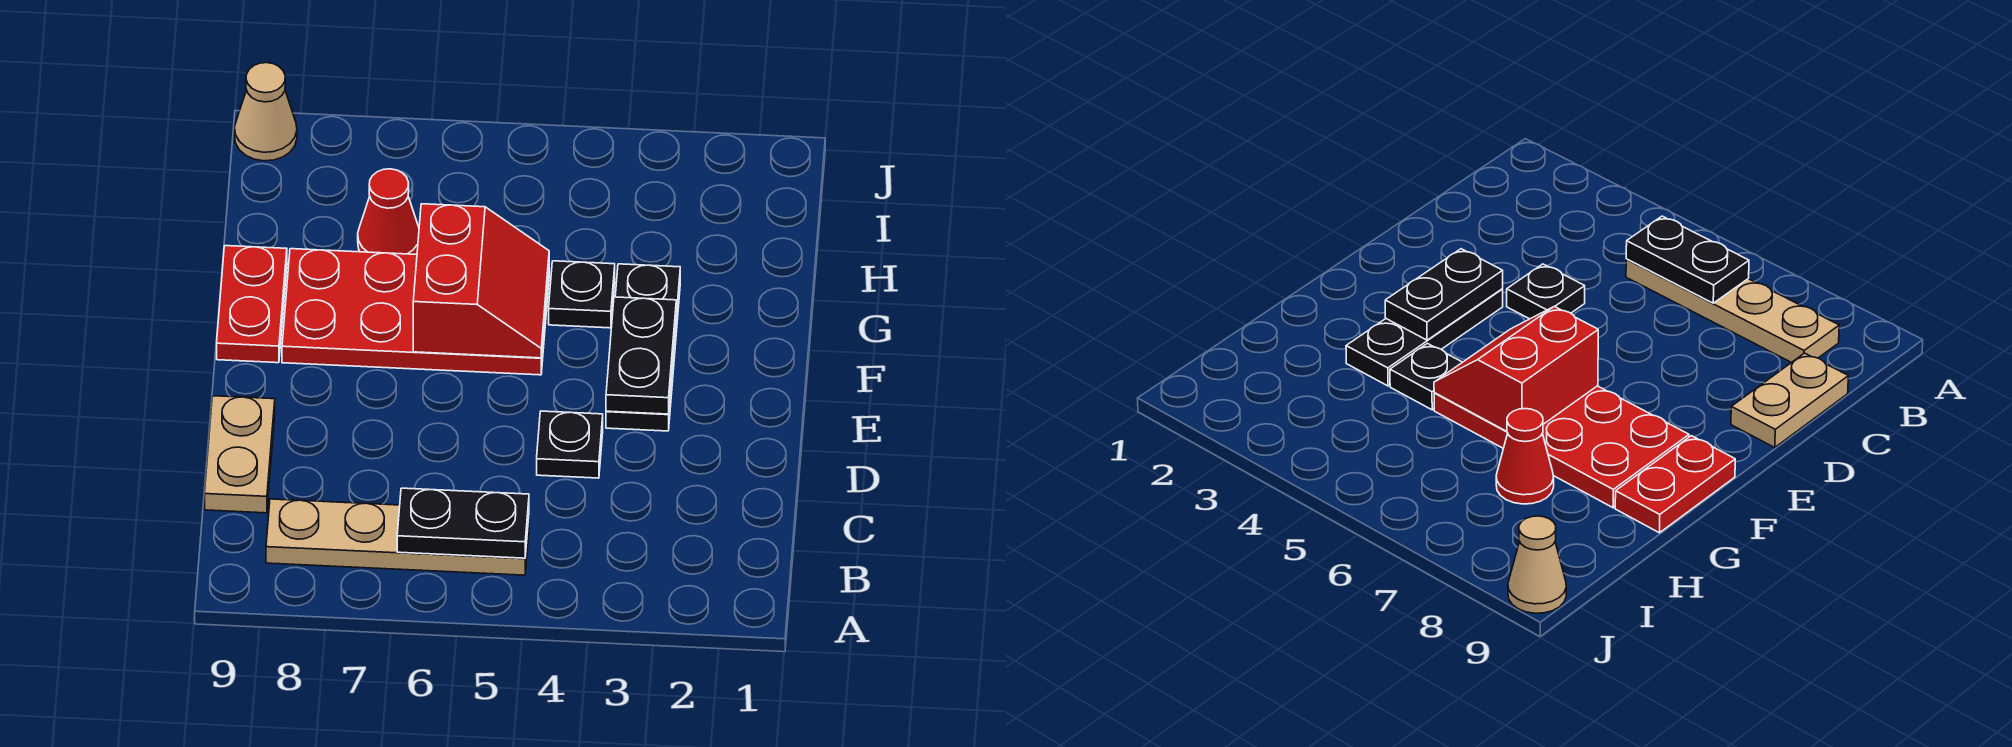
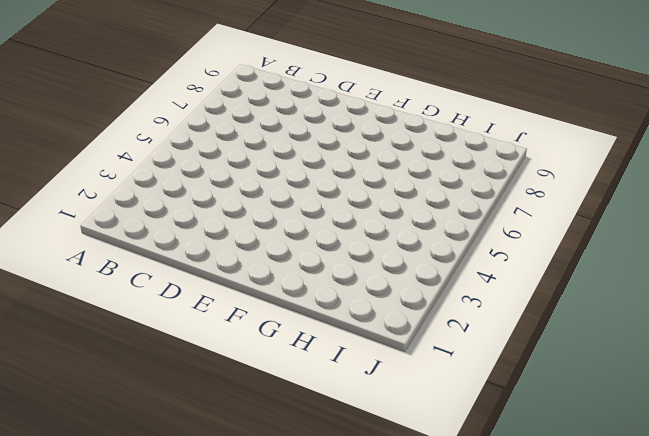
none -> tan 1x4 plate [266,499,529,575]
none -> tan 1x2 plate [205,396,275,513]
none -> black 1x1 plate [537,411,603,478]

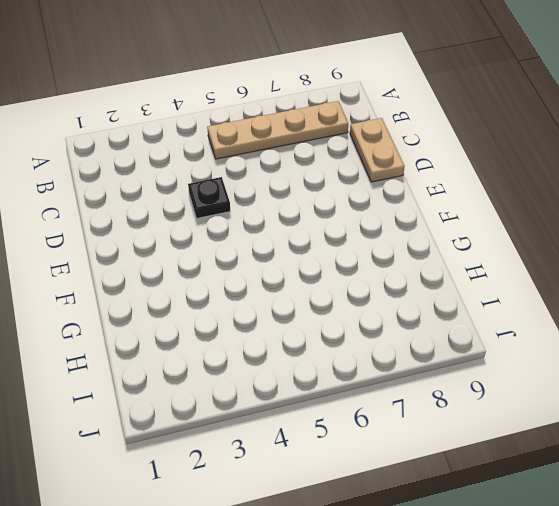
none -> black 1x3 plate [606,264,680,431]
none -> red 2x4 plate [282,249,549,375]
none -> red 1x2 plate [217,246,287,363]

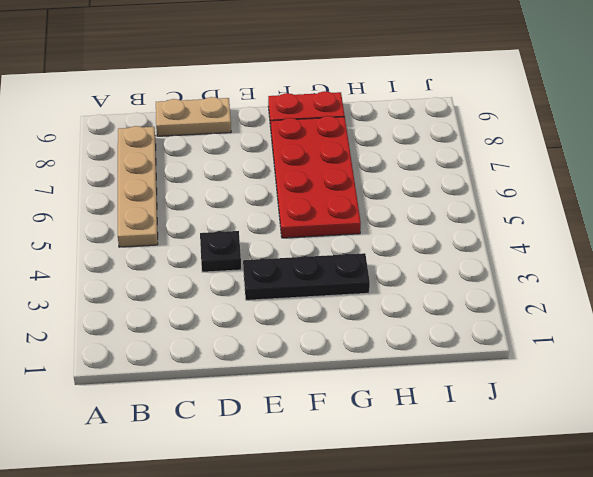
none -> black 1x1 plate [549,261,615,328]
none -> red 1x1 cone [358,169,419,254]
none -> tan 1x1 cone [235,63,297,161]

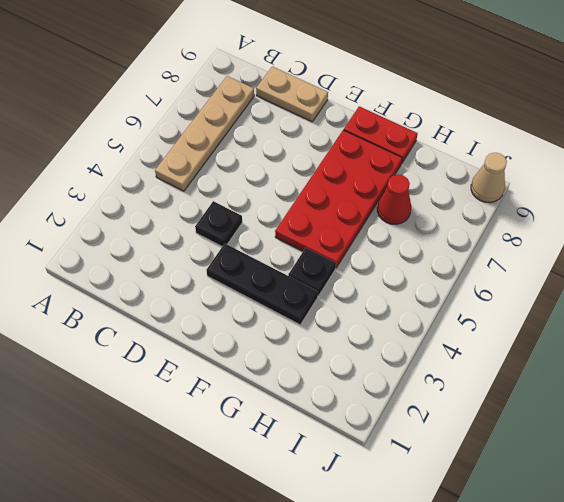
none -> black 1x2 plate [397,488,529,558]
none -> black 1x2 plate [606,297,676,414]
none -> red 2x2 slope [413,204,549,358]

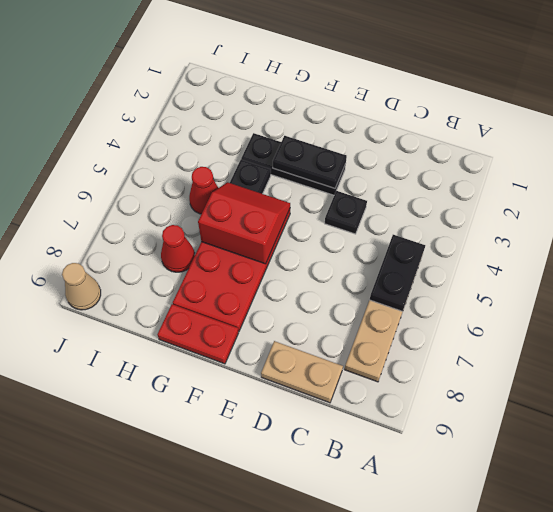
red 1x1 cone [189,167,218,214] -> none

